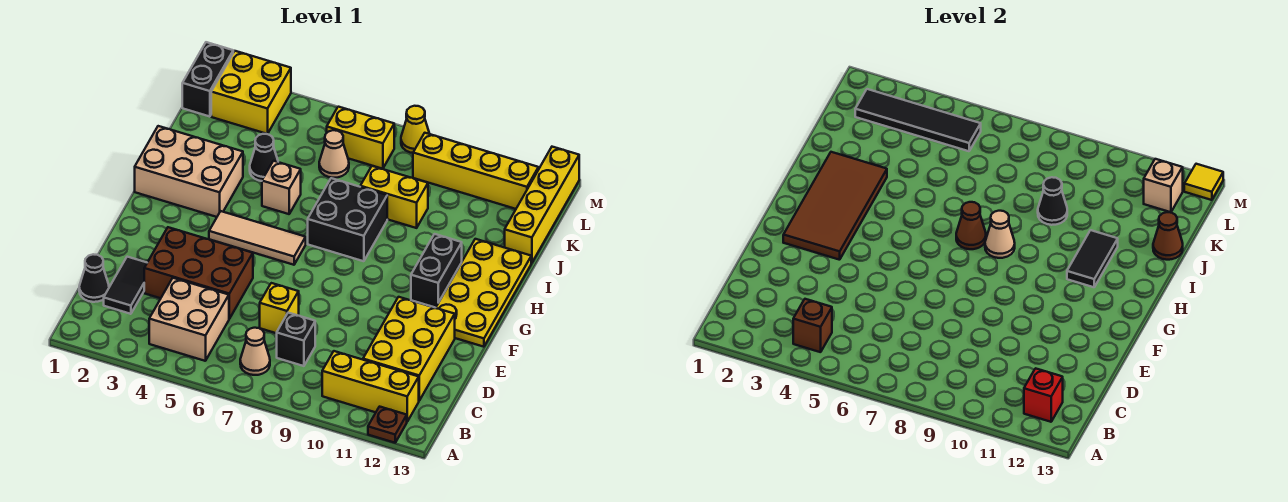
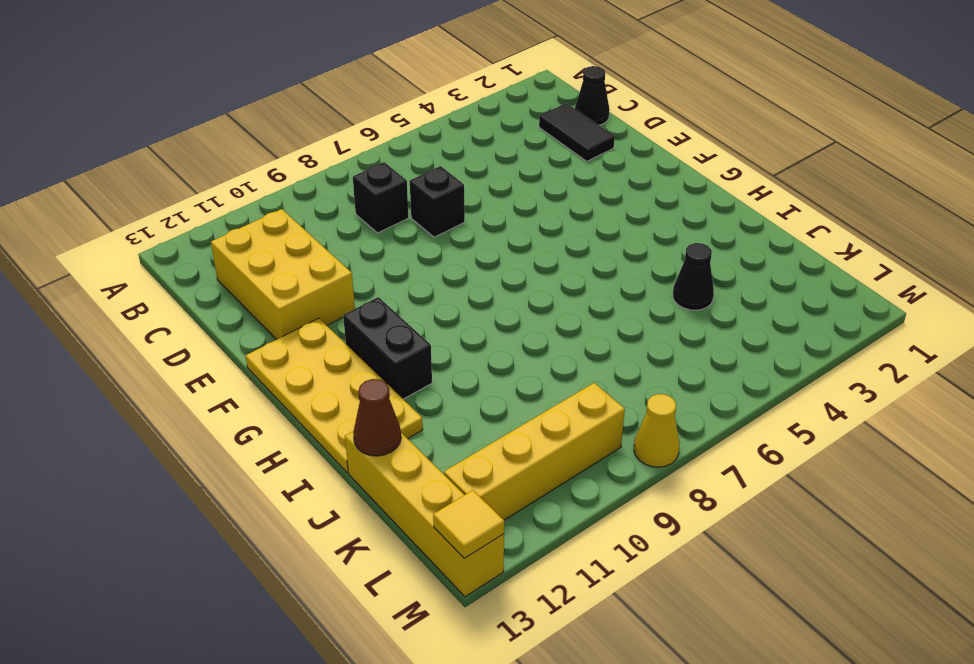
black 1x1 brick [410,166,465,237] -> yellow 1x1 brick [260,283,299,333]
none -> brown 1x1 plate [368,407,407,443]
none -> tan 2x2 brick [149,278,229,361]
none -> tan 1x1 cone [240,328,270,375]
none -> yellow 1x3 brick [322,351,419,422]

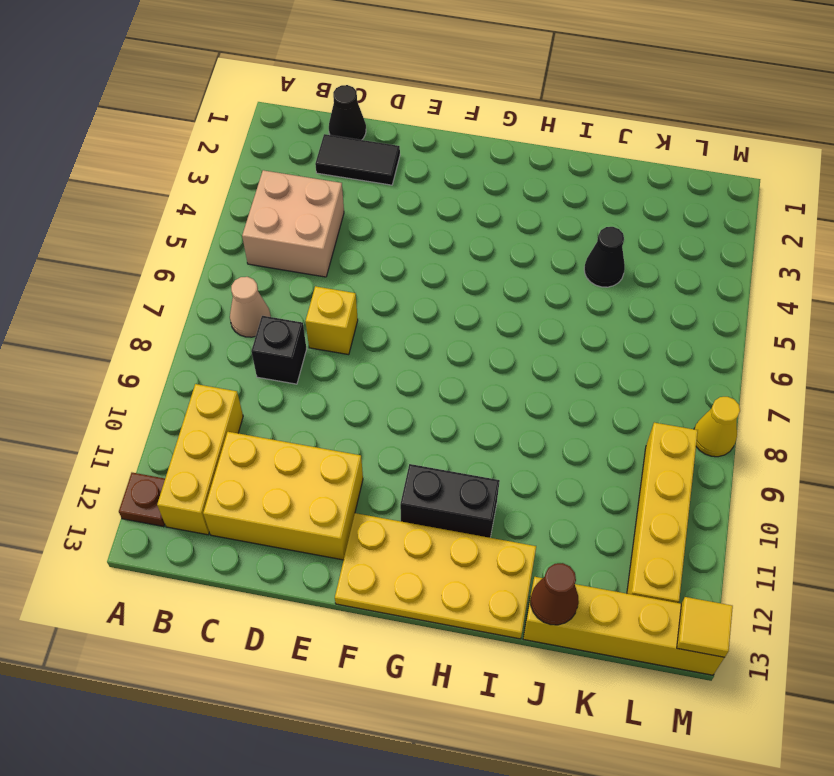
none -> brown 2x3 brick [144,227,253,319]
none -> tan 1x3 tile [209,211,306,265]
none -> tan 2x3 brick [135,126,243,217]
none -> black 2x2 brick [308,178,387,261]

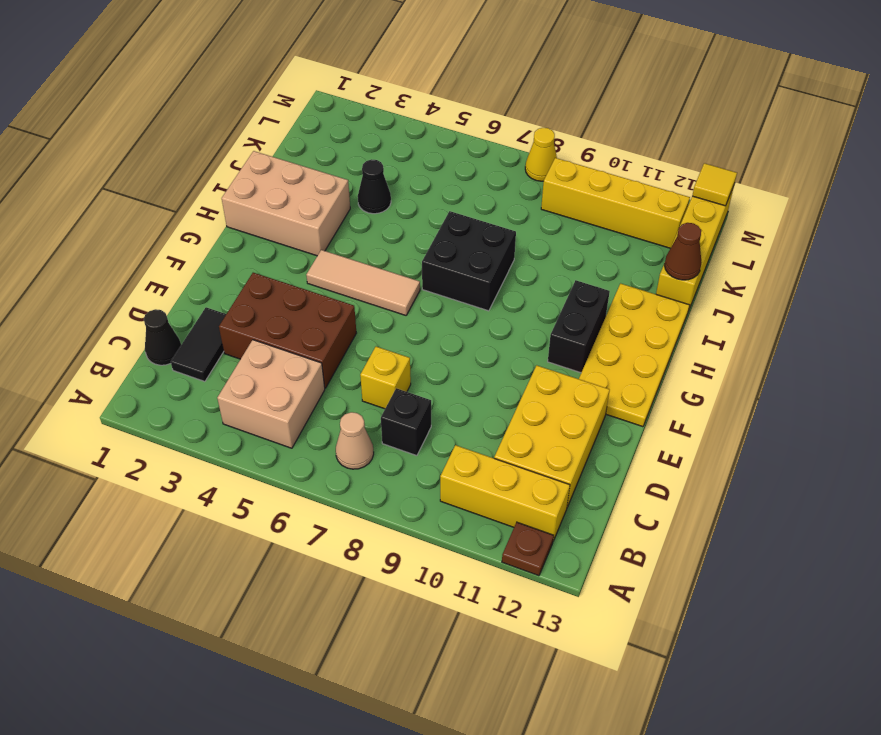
none -> tan 1x1 brick [262,161,301,214]
none -> yellow 1x2 brick [360,166,428,228]
none -> tan 1x1 cone [319,130,349,178]
none -> black 1x2 brick [182,42,233,117]

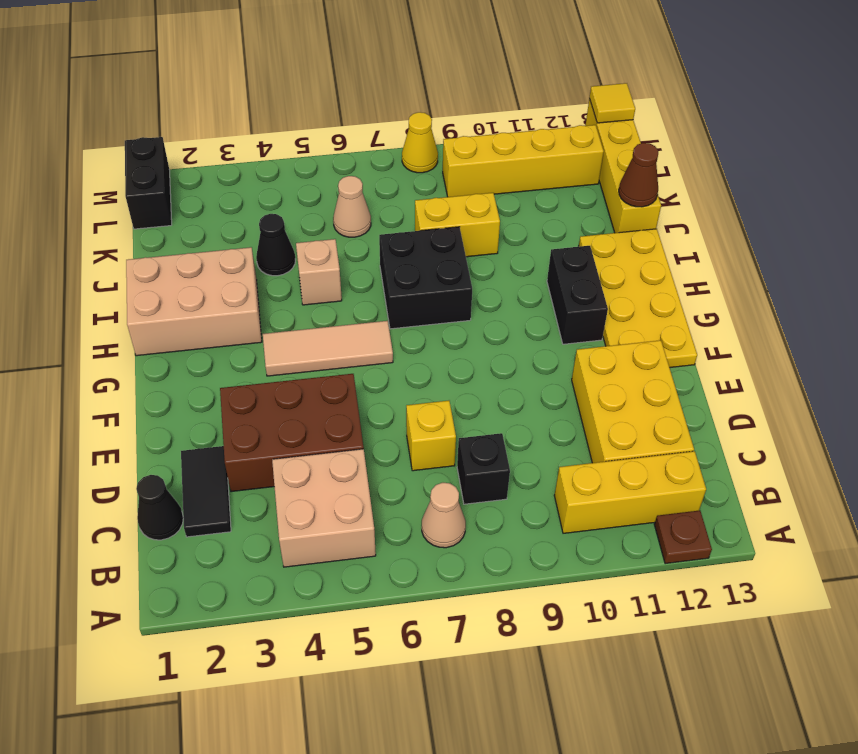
none -> yellow 2x2 brick [211,51,291,134]
none -> yellow 1x2 brick [327,107,394,169]
none -> brown 1x1 brick [793,299,832,352]
none -> red 1x1 brick [1024,368,1063,422]

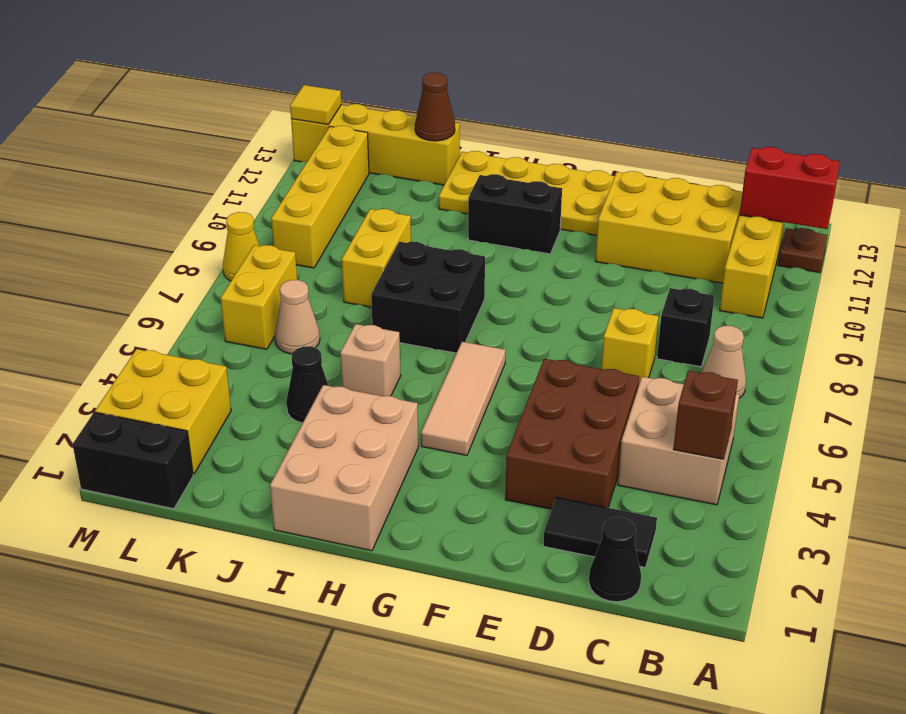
red 1x2 brick [740,147,840,229] -> red 1x1 brick [1024,368,1063,422]
none -> brown 2x4 tile [783,152,887,260]
none -> brown 1x1 cone [956,202,986,249]
none -> tan 1x1 cone [985,211,1015,258]
none -> black 1x2 tile [1067,230,1118,287]

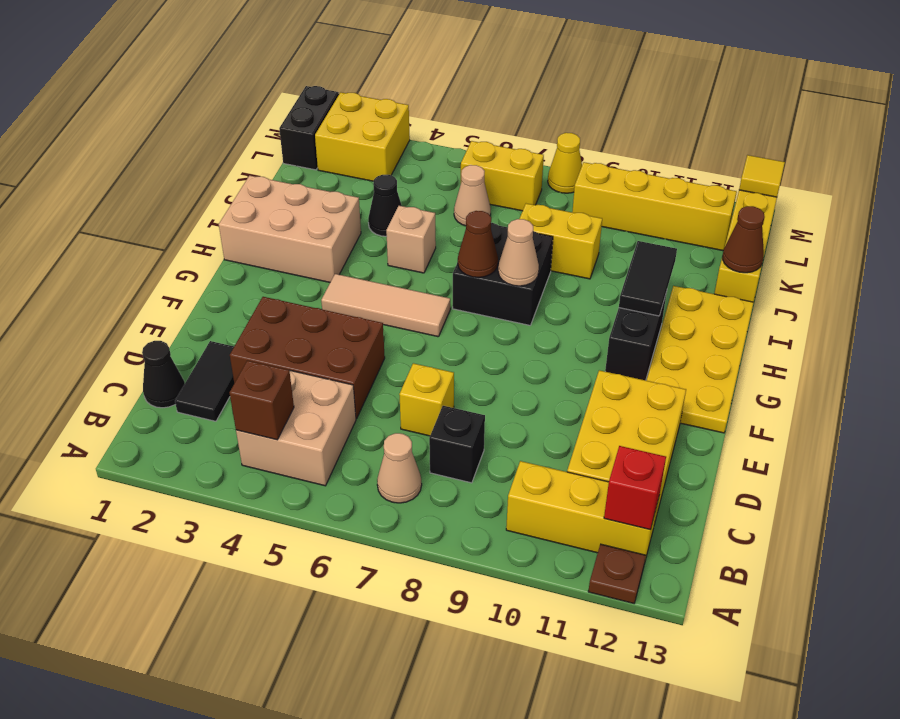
none -> brown 2x4 tile [783,152,887,260]
none -> black 1x1 cone [1038,177,1067,225]
none -> black 1x4 tile [855,89,981,151]
none -> tan 1x1 brick [1144,159,1183,212]

